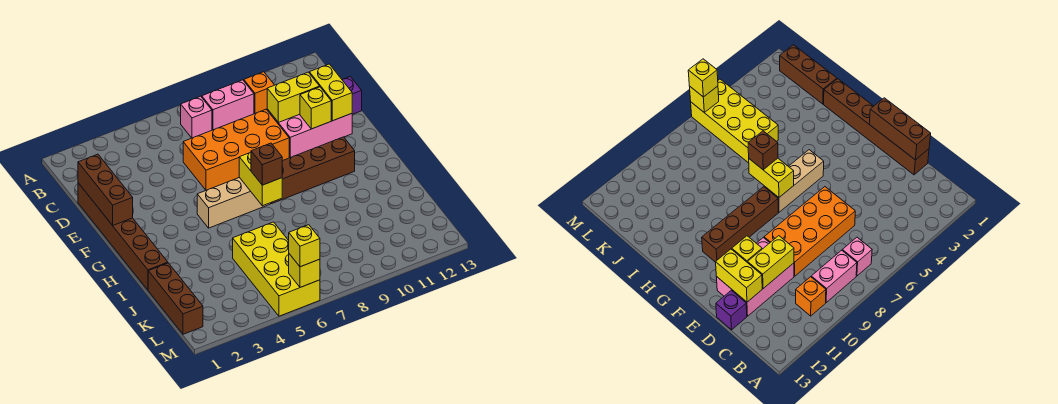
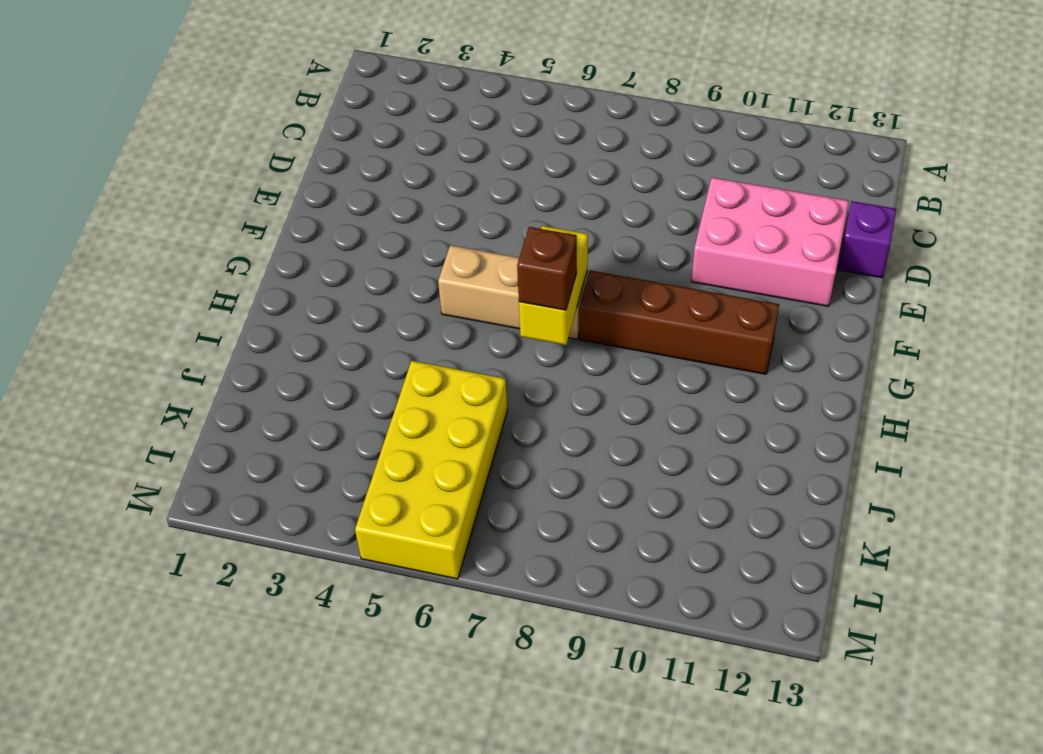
none -> pink 1x1 brick [181,96,212,138]
none -> pink 1x2 brick [202,80,254,130]
none -> orange 1x1 brick [244,72,274,113]

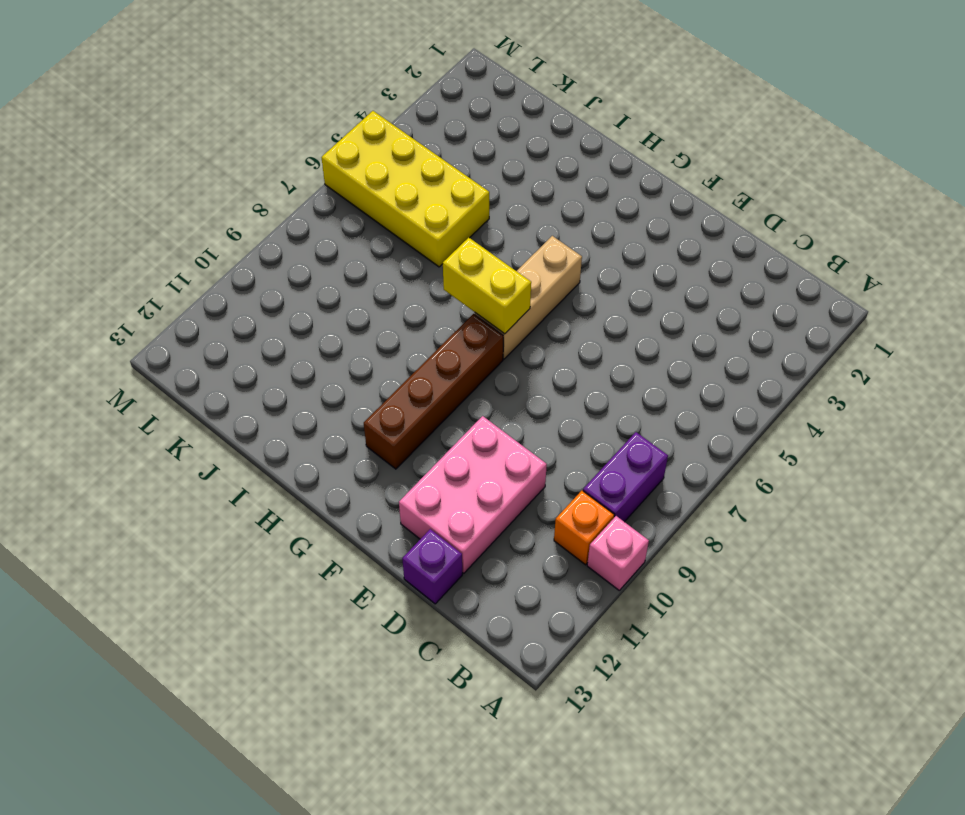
pink 1x1 brick [587,516,649,590] -> pink 1x1 brick moved to [181,96,212,138]
purple 1x2 brick [583,432,668,522] -> pink 1x2 brick [202,80,254,130]
none -> brown 1x6 brick [78,183,168,290]
none -> orange 2x4 brick [183,109,289,190]
none -> brown 1x3 brick [148,263,203,334]

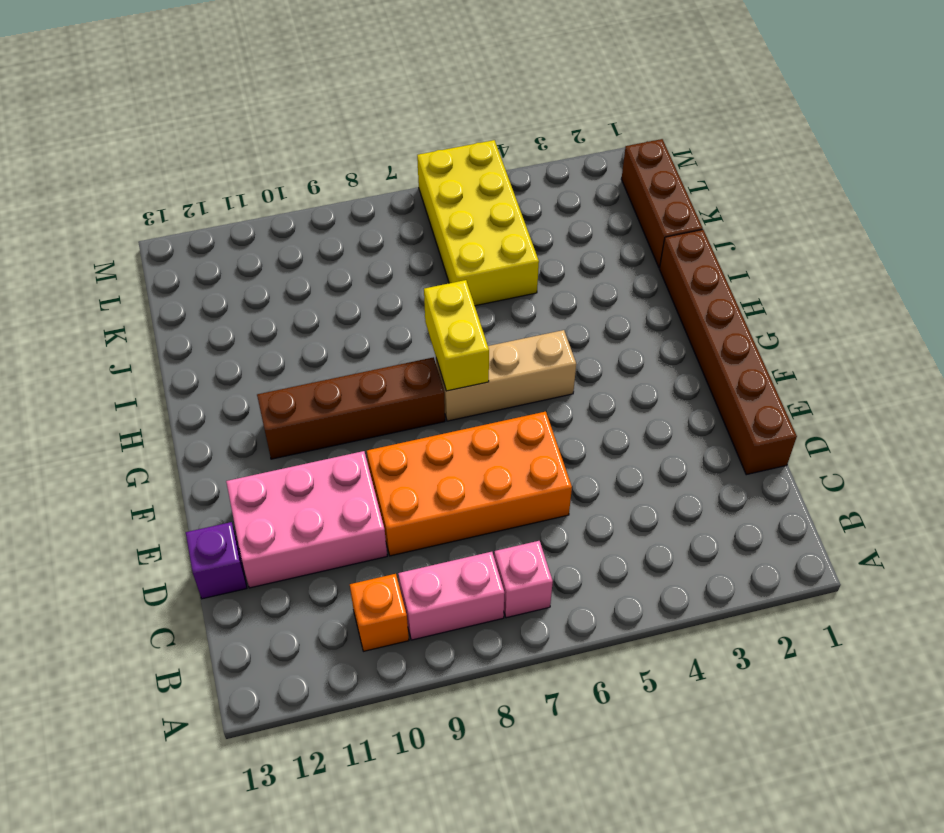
none -> brown 1x3 brick [78,154,133,225]
none -> yellow 1x2 brick [267,72,320,123]
none -> yellow 1x2 brick [309,64,352,121]

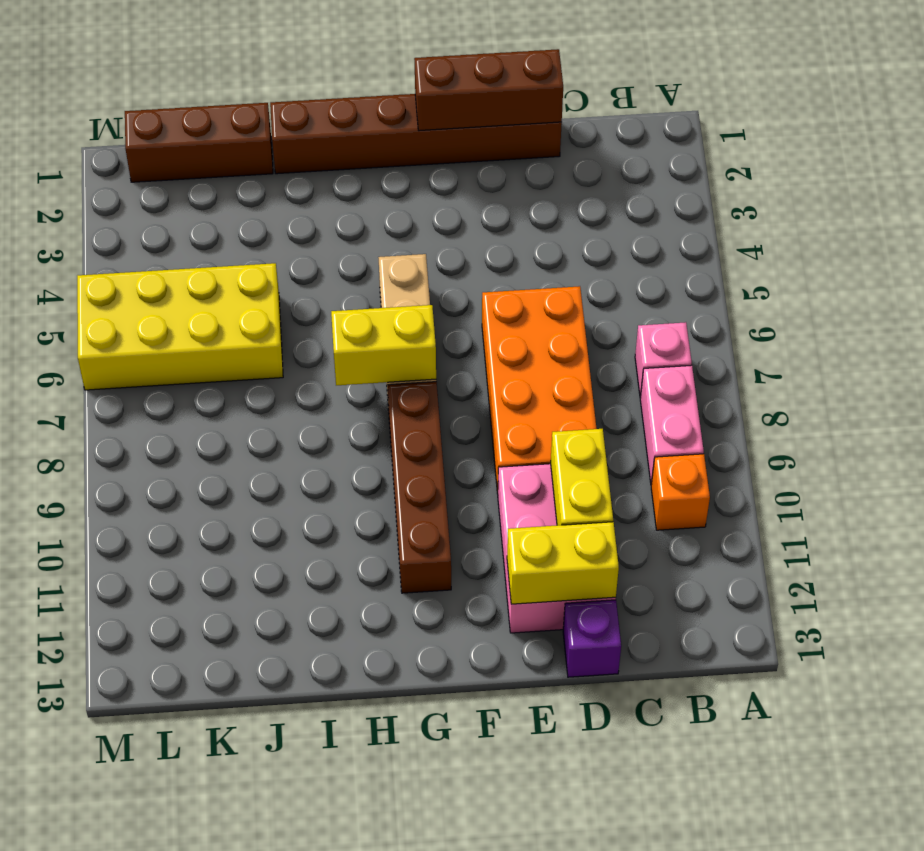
none -> yellow 1x1 brick [300,87,331,129]
none -> yellow 1x1 brick [289,254,320,287]
none -> brown 1x1 brick [251,143,282,185]

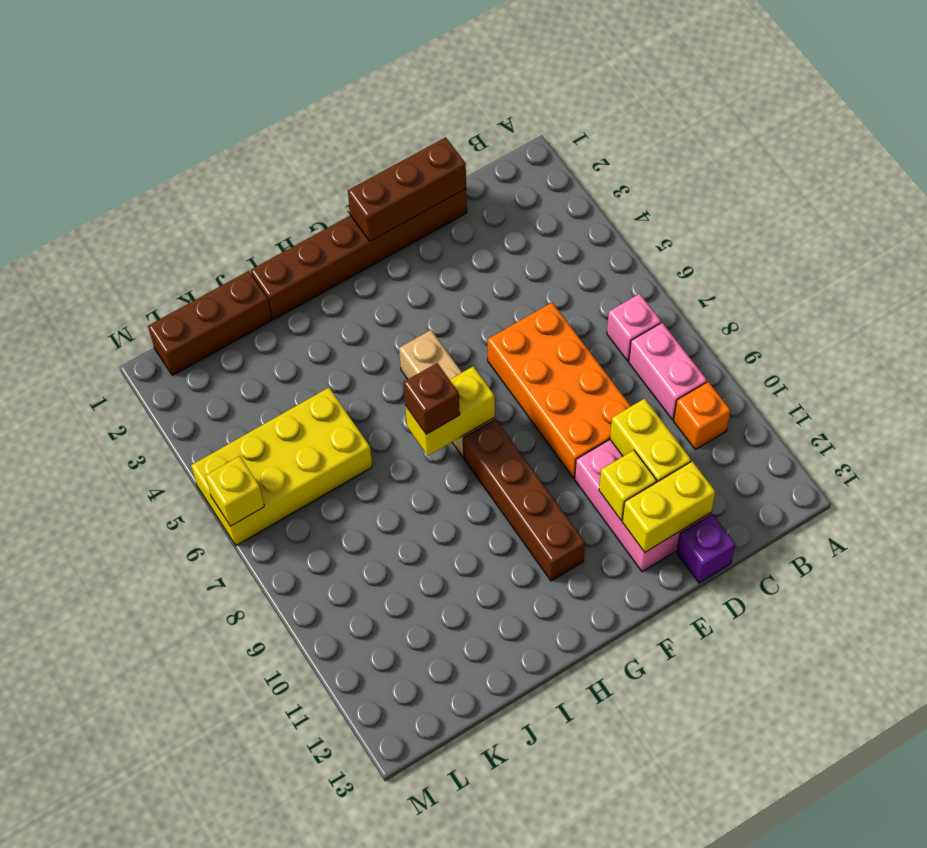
none -> yellow 1x1 brick [289,225,320,267]

